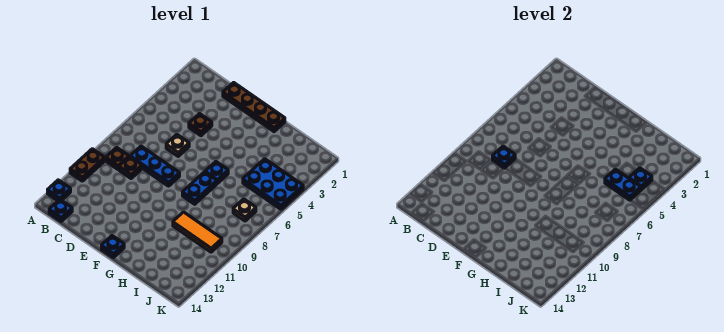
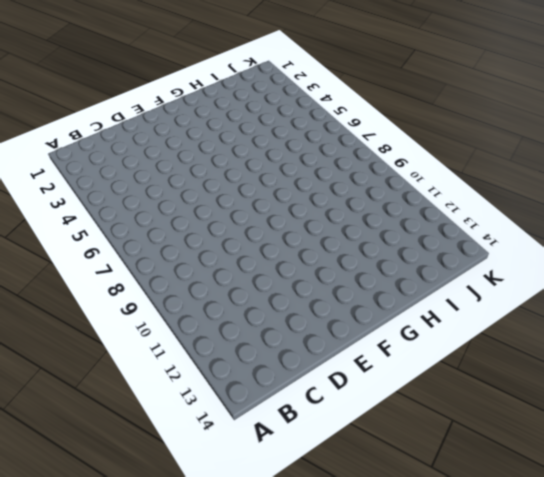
none -> brown 1x2 plate [70,149,105,181]
none -> blue 1x1 plate [47,180,71,201]
none -> brown 1x1 plate [106,147,129,169]

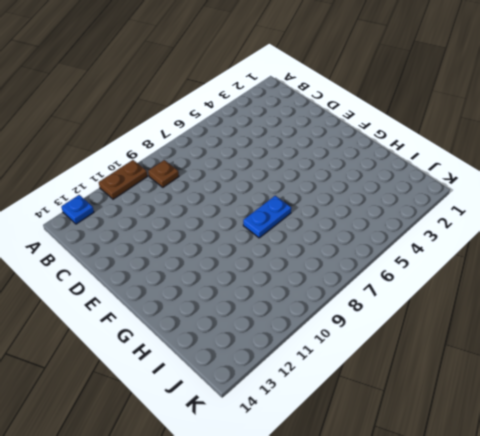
none -> blue 1x1 plate [49,199,72,221]
none -> blue 1x3 plate [130,146,180,186]
none -> brown 1x1 plate [119,156,142,178]

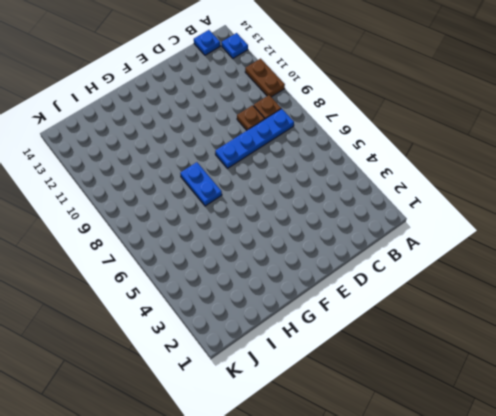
blue 1x4 plate [215,109,294,168] -> blue 1x3 plate [130,146,180,186]
none -> brown 1x4 plate [223,82,285,132]
none -> brown 1x1 plate [189,114,212,136]
none -> tan 1x1 plate [166,134,189,156]

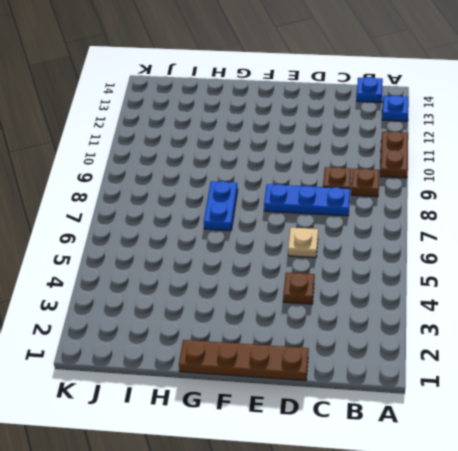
none -> blue 1x1 plate [101,236,124,258]
none -> blue 1x1 plate [205,162,228,184]
none -> orange 1x3 tile [173,212,222,252]

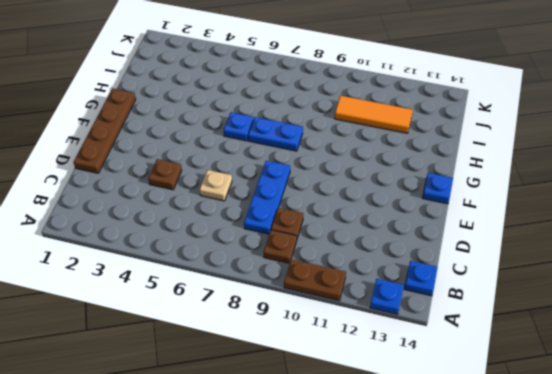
orange 1x3 tile [335,96,413,133] -> orange 1x3 tile turned to [173,212,222,252]
none -> blue 2x3 plate [243,159,303,209]
none -> tan 1x1 plate [233,199,256,221]
none -> blue 1x1 plate [492,146,515,168]

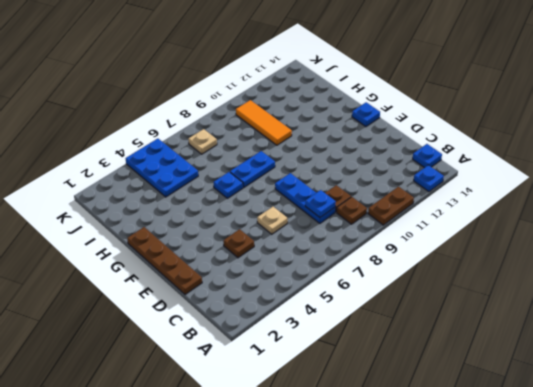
none -> blue 1x2 plate [605,169,641,200]
none -> blue 1x1 plate [629,168,652,190]

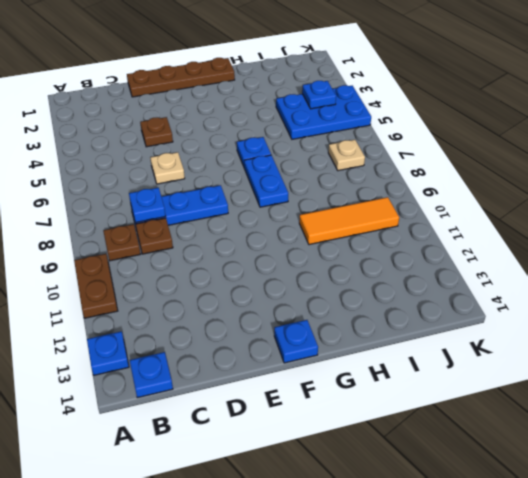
none -> blue 1x2 plate [605,169,641,200]

